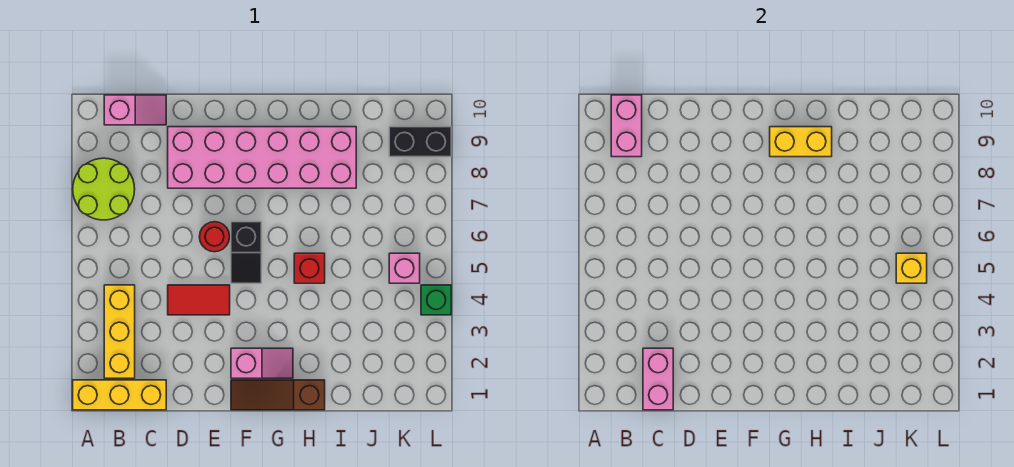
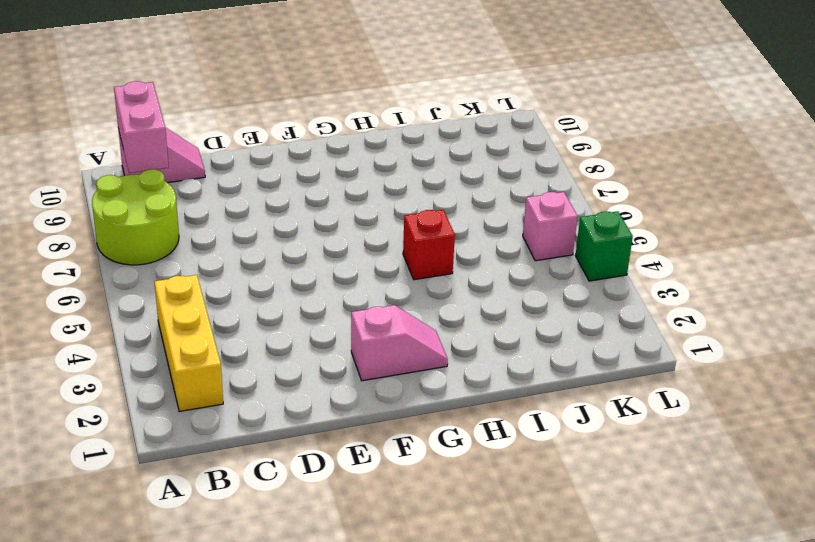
none -> yellow 1x3 brick [73,380,166,410]
none -> red 1x2 tile [168,285,230,315]
none -> pink 2x6 brick [168,127,356,188]

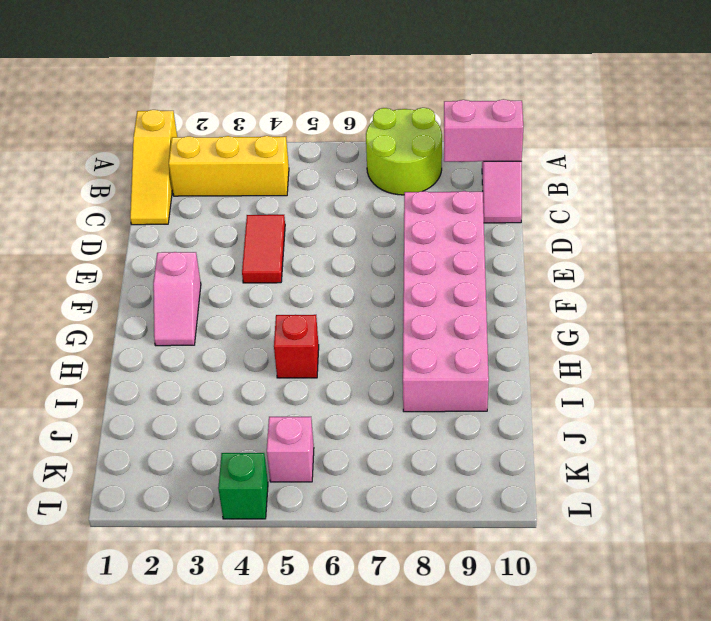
yellow 1x3 slope [130,110,177,225] -> yellow 1x3 brick [73,380,166,410]
none -> red 1x1 round brick [199,222,230,252]
none -> brown 1x3 slope [231,380,325,410]
none -> black 1x2 slope [231,222,261,283]

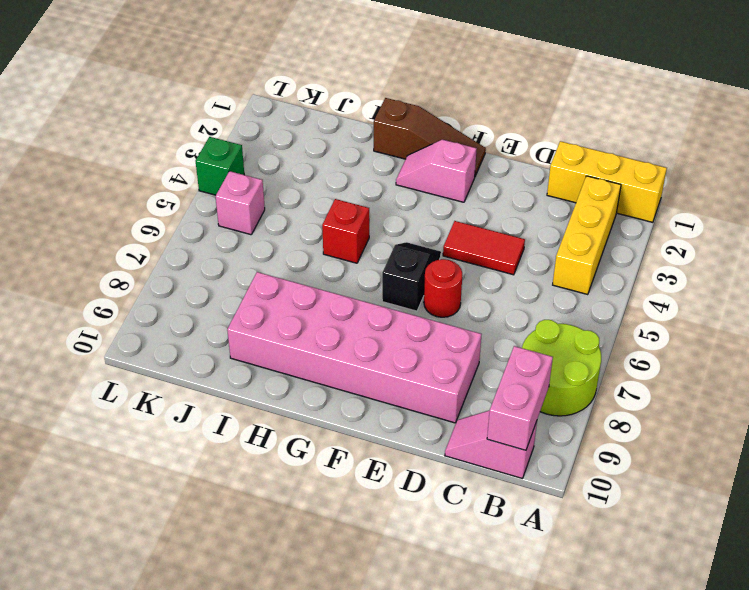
none -> black 1x2 brick [389,127,451,157]
none -> pink 1x2 brick [643,348,673,410]
none -> yellow 1x2 brick [770,127,832,157]

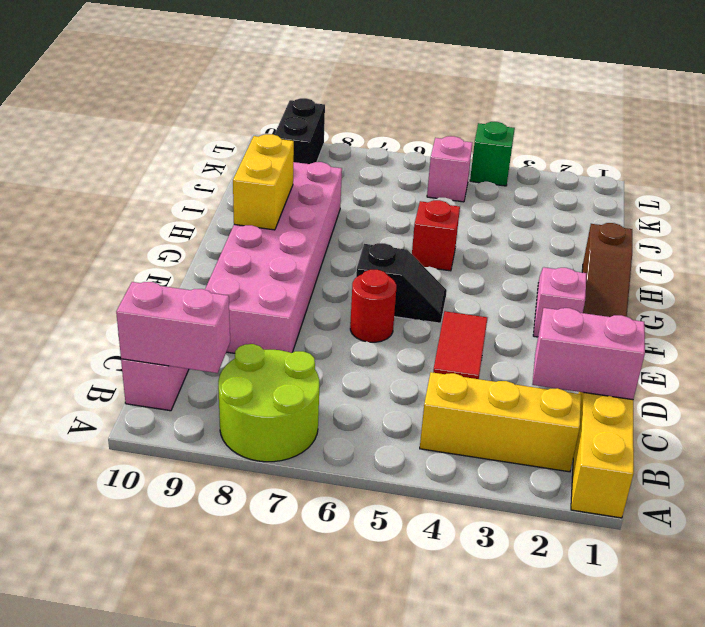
none -> yellow 1x1 brick [896,253,927,283]

